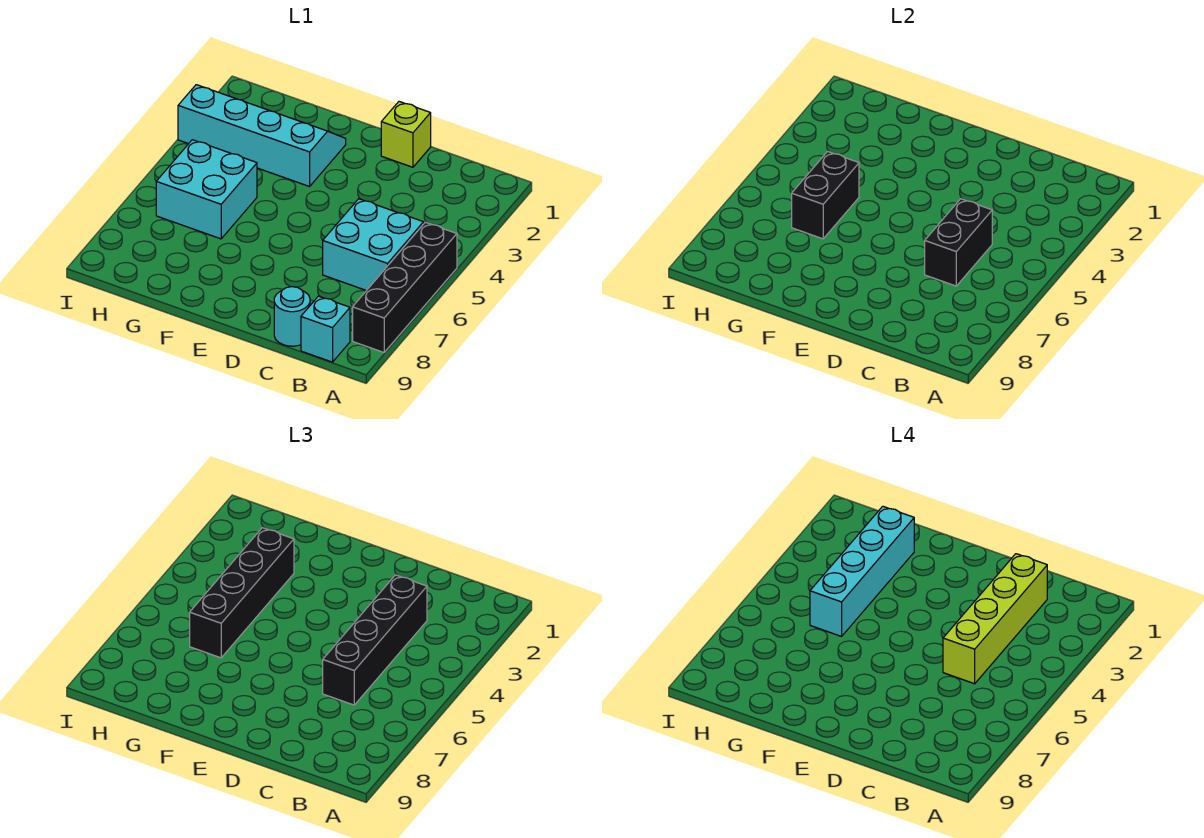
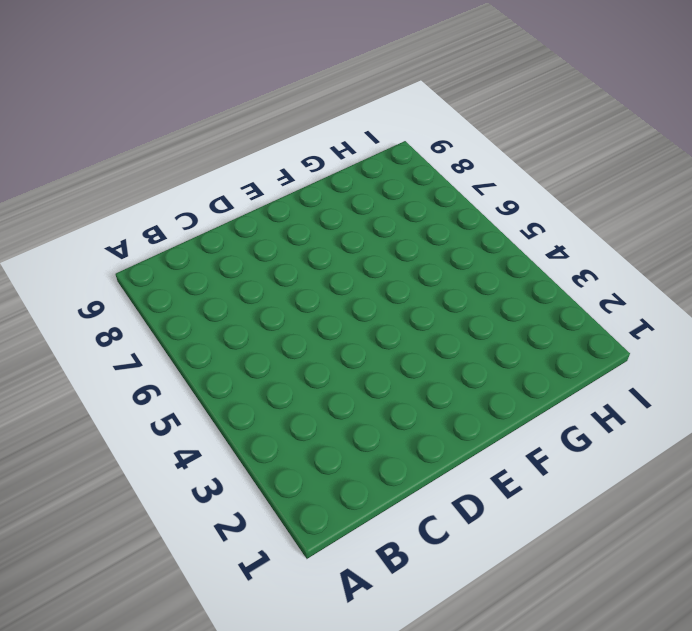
none -> black 1x4 brick [353,222,457,352]
none -> cyan 2x2 brick [323,199,424,291]
none -> cyan 1x1 brick [301,296,350,362]

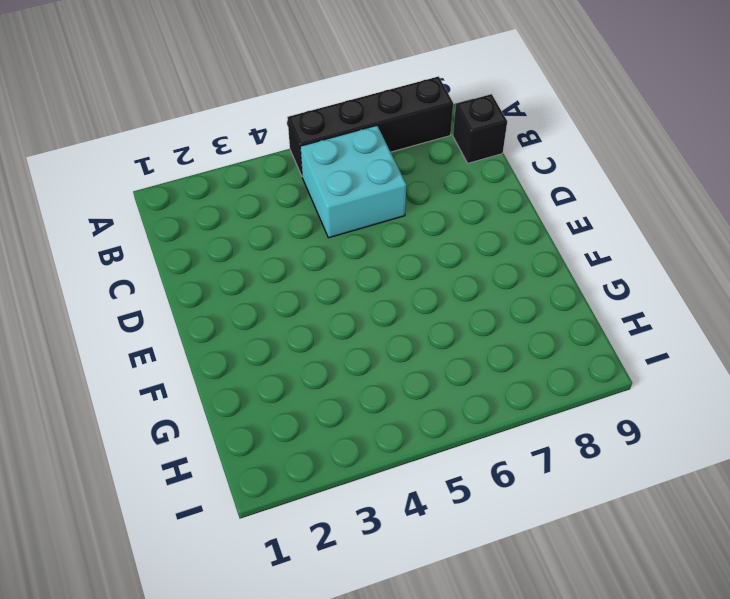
black 1x1 brick [453,94,507,163] -> cyan 1x1 brick [301,296,350,362]
none -> cyan 1x1 round brick [274,287,310,346]
none -> lime 1x1 brick [381,102,431,167]
none -> cyan 2x4 slope [178,85,346,186]

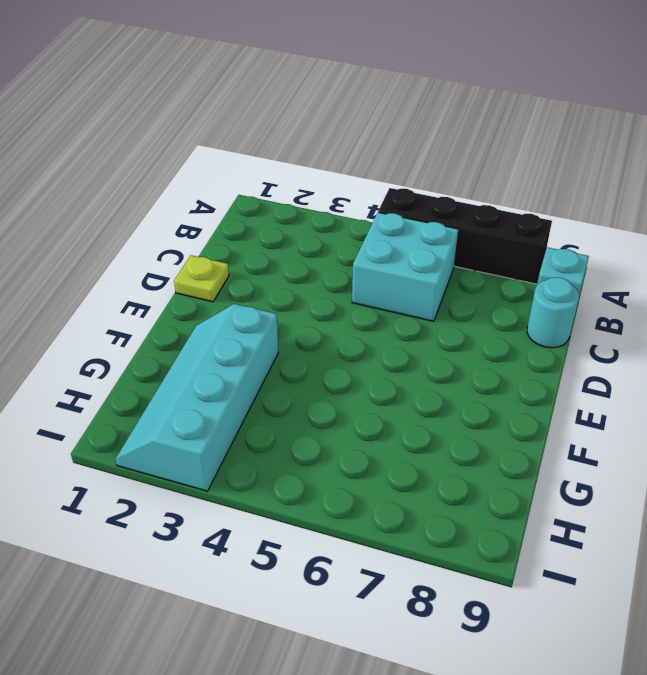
lime 1x1 plate [174,255,229,302] -> lime 1x1 brick [381,102,431,167]
none -> cyan 2x2 brick [156,140,257,239]
none -> black 1x2 brick [925,199,992,286]
none -> black 1x2 brick [792,152,859,239]

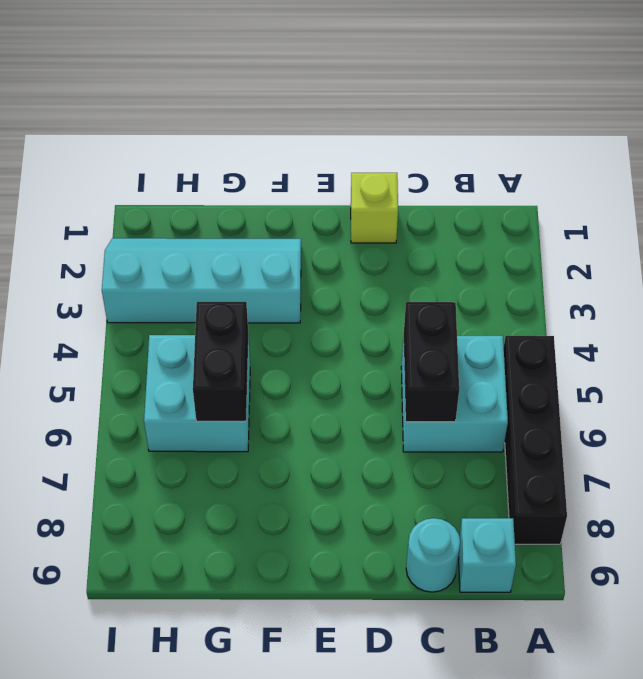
none -> black 1x4 brick [323,575,427,705]
none -> black 1x4 brick [190,528,294,658]
none -> lime 1x4 brick [943,554,1047,684]

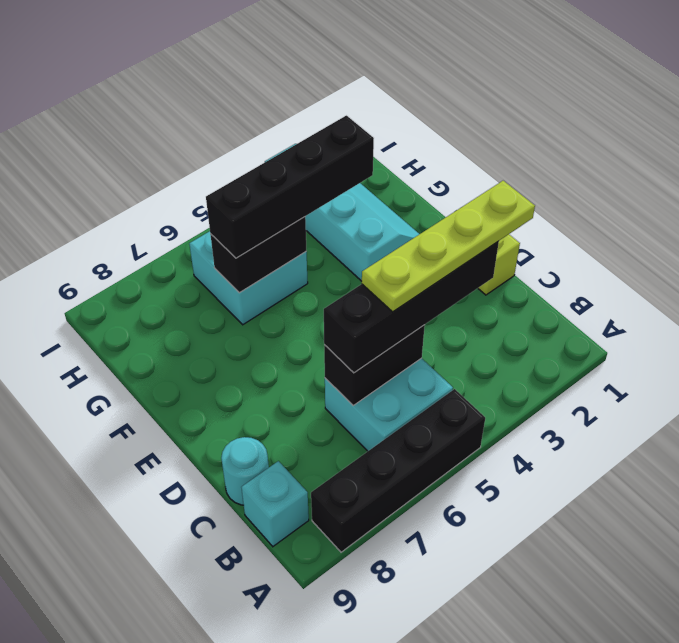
lime 1x4 plate [362,181,535,312] -> lime 1x4 brick [943,554,1047,684]
none -> cyan 1x4 brick [810,506,914,636]

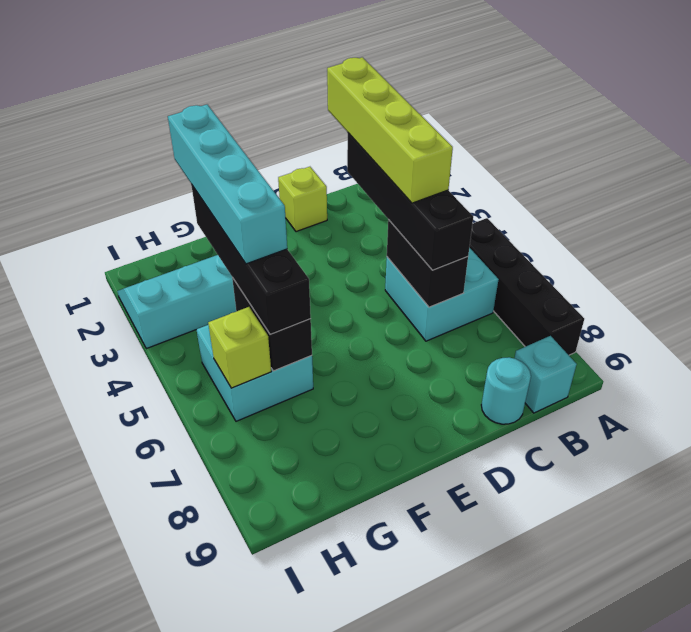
lime 1x1 brick [208,307,271,388] -> none

